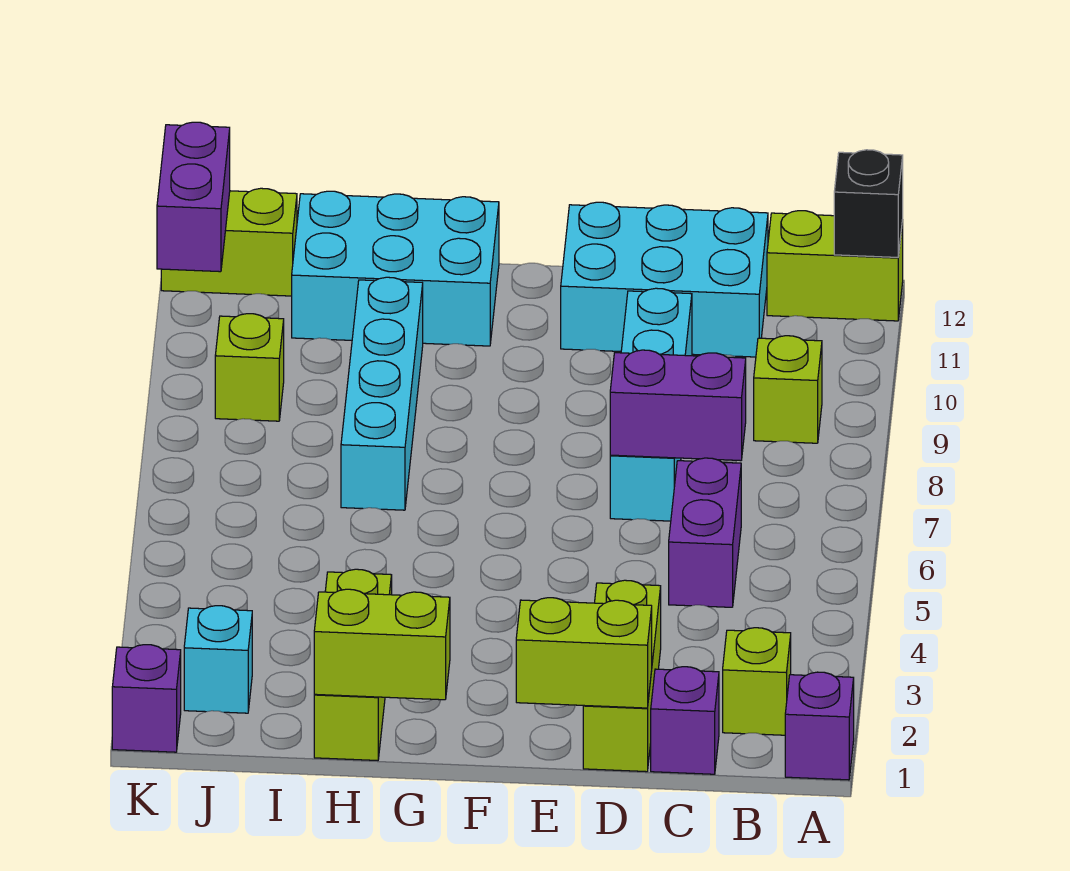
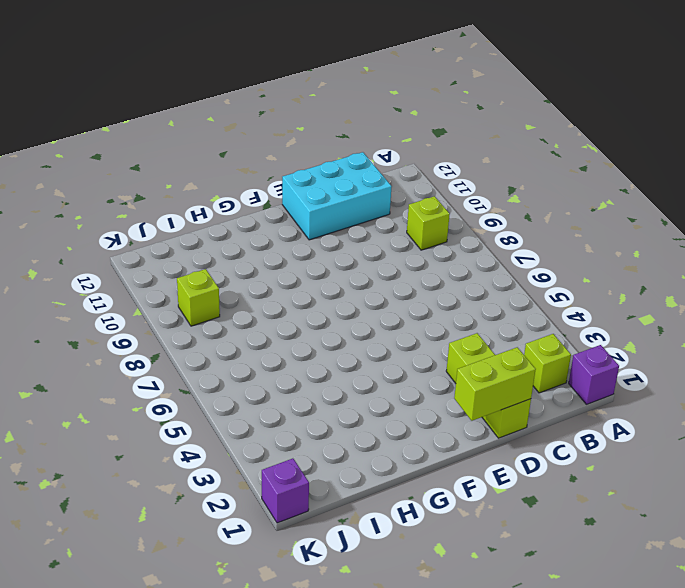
none -> lime 1x2 brick [767,211,903,321]
none -> purple 1x1 brick [651,667,719,774]
none -> purple 1x2 brick [669,458,741,607]

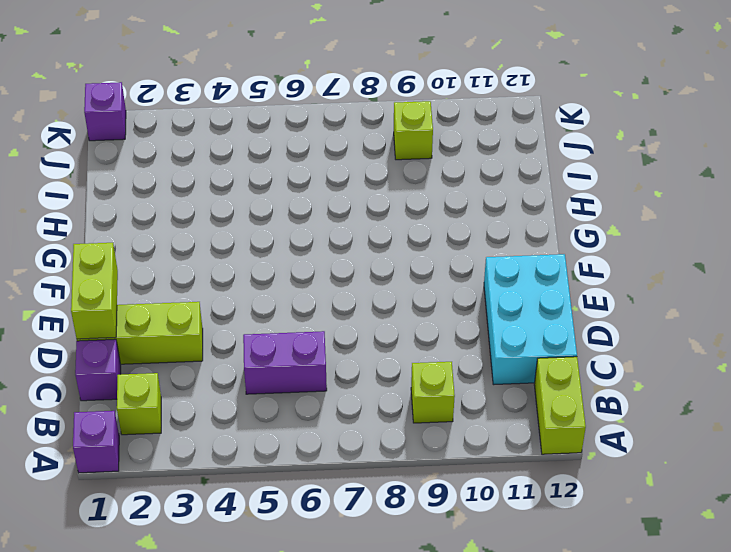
none -> cyan 1x4 brick [610,288,692,521]
none -> cyan 2x3 brick [292,191,499,346]
none -> lime 1x3 brick [314,569,392,760]

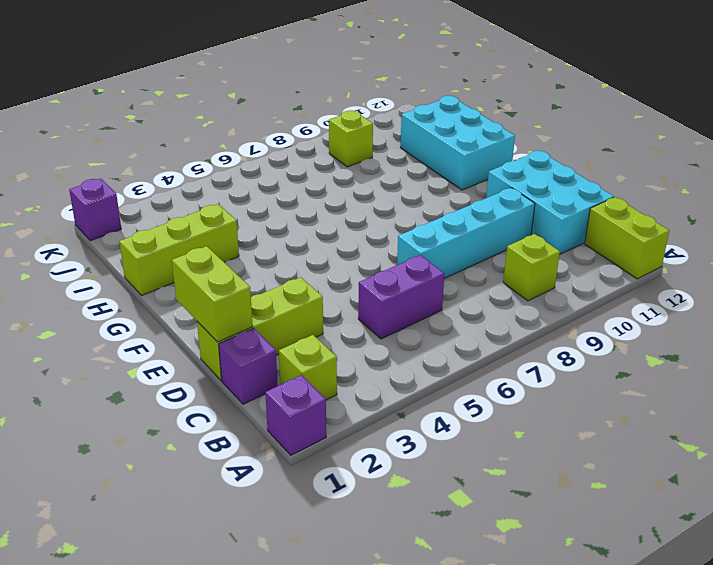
none -> cyan 1x4 brick [341,277,423,510]
none -> cyan 1x1 brick [184,606,252,713]
none -> lime 1x2 brick [161,188,297,296]

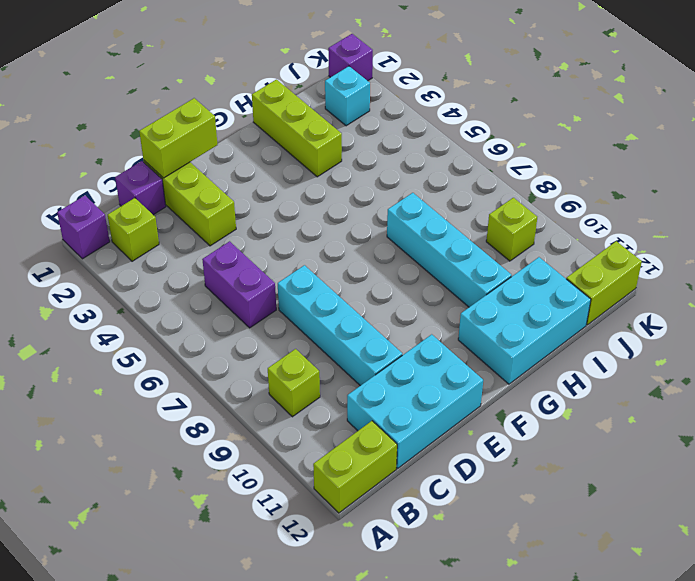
none -> black 1x1 brick [834,150,903,257]
none -> purple 1x2 brick [610,350,746,461]
none -> lime 1x2 brick [314,589,450,700]

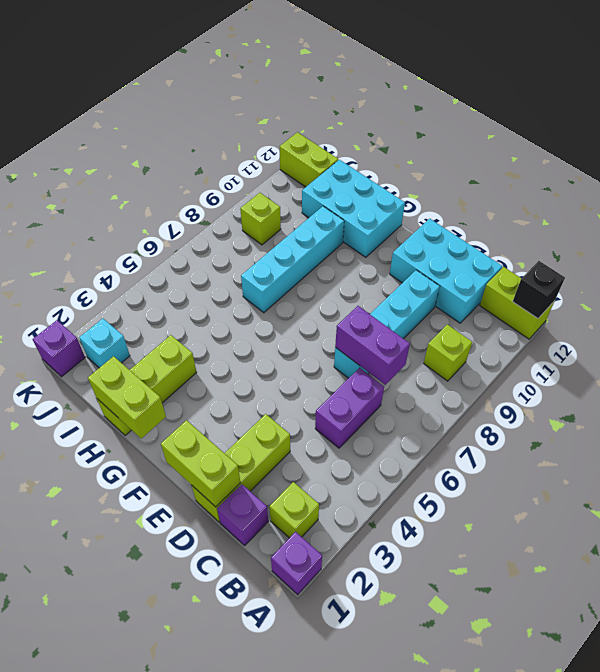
none -> purple 1x2 brick [157,122,230,272]

